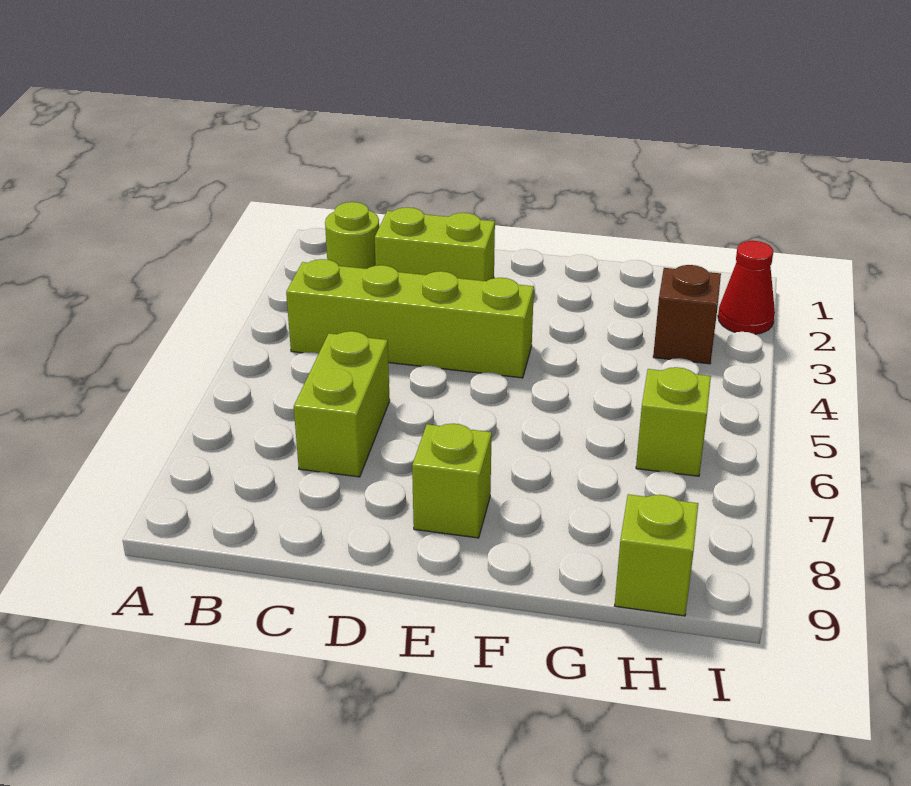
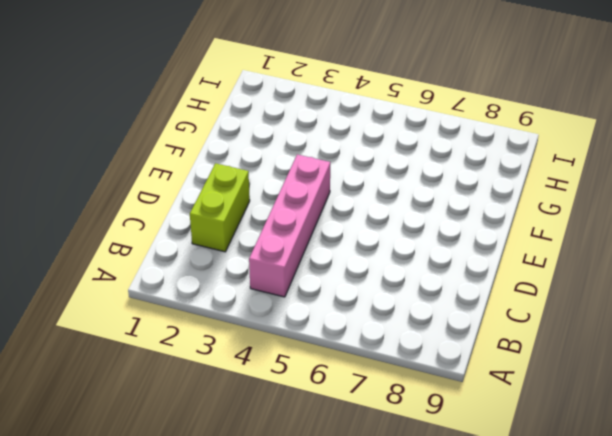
pink 1x4 brick [249,155,330,297] -> lime 1x4 brick [286,259,534,378]
none -> lime 1x1 round brick [325,202,379,269]
none -> lime 1x2 brick [294,331,390,477]

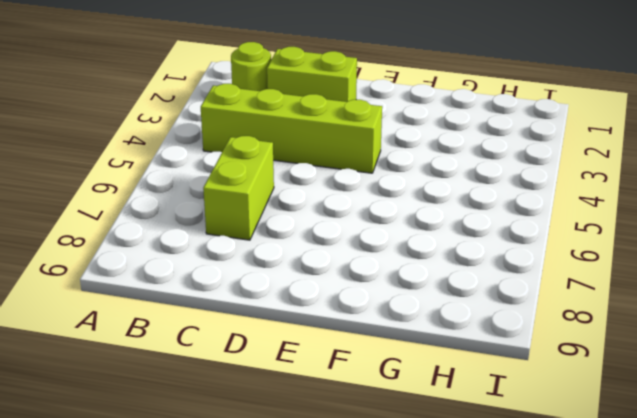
none -> lime 1x1 brick [412,424,492,538]
none -> brown 1x1 brick [653,265,721,364]

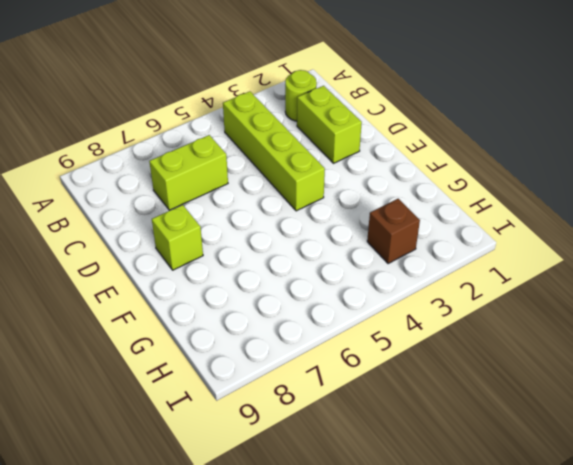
none -> lime 1x1 brick [636,367,711,476]
none -> lime 1x1 brick [615,494,698,616]

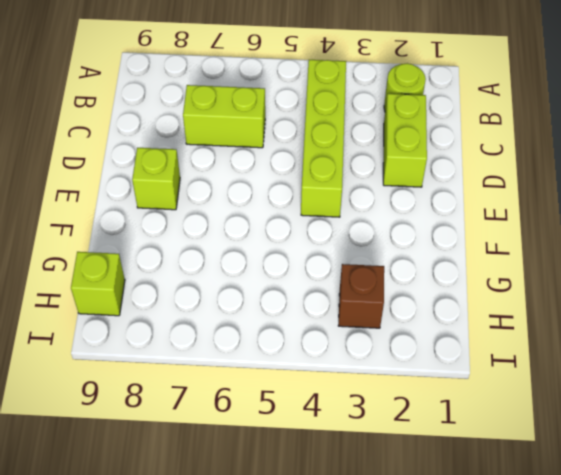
none -> lime 1x1 brick [636,367,711,476]
none -> red 1x1 cone [718,241,775,334]

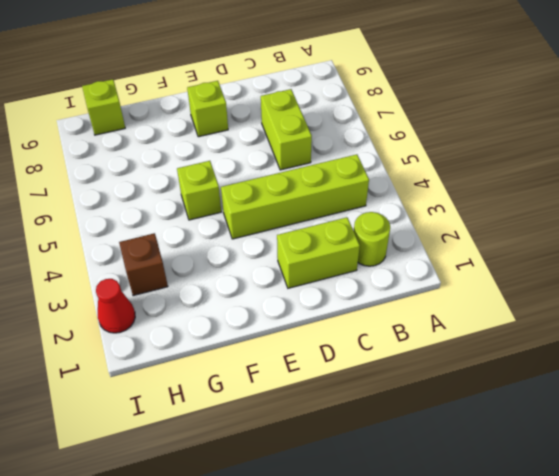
lime 1x1 brick [177,161,221,220] -> lime 1x1 brick moved to [636,367,711,476]

